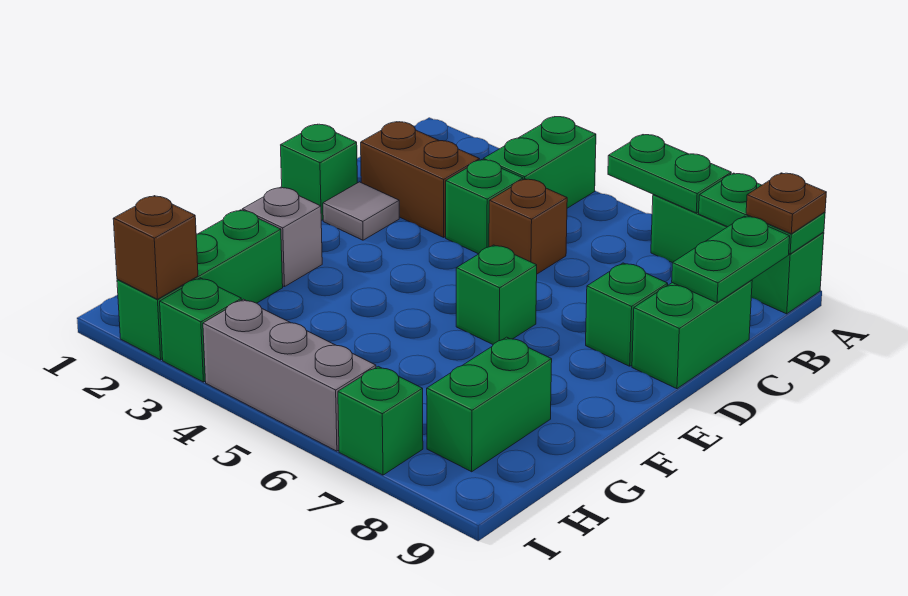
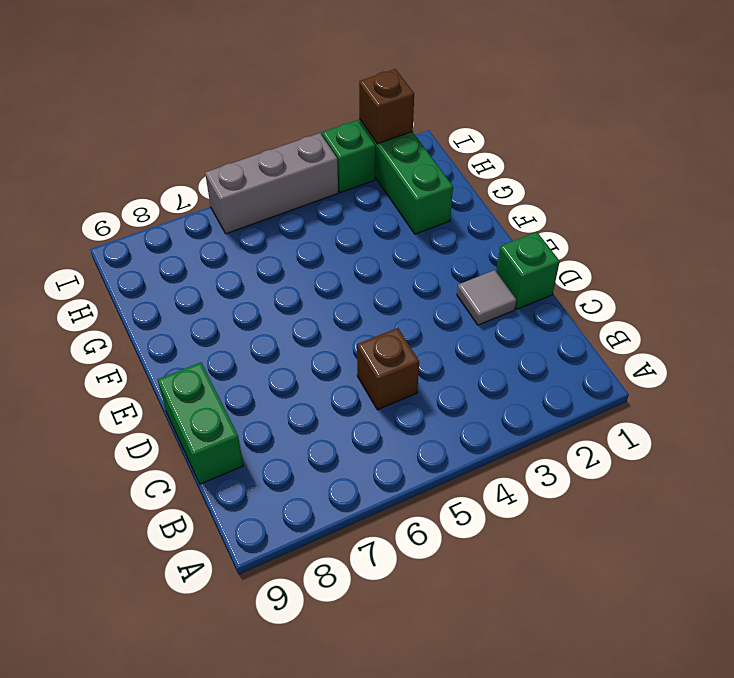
none -> green 1x2 brick [483,117,596,208]
none -> green 1x3 brick [651,194,824,314]
none -> brown 1x2 brick [361,122,479,237]

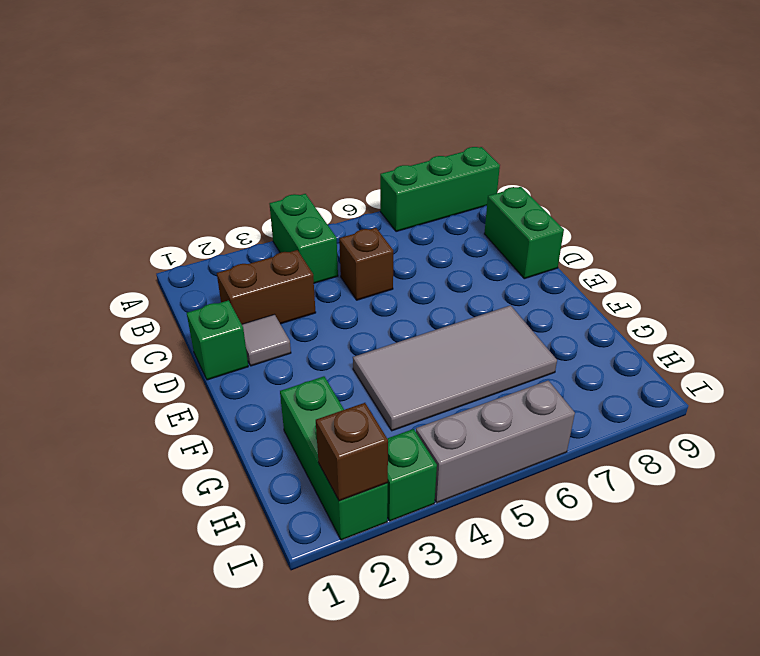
grey 2x4 tile [353,305,557,431] -> none
none -> green 1x1 brick [446,160,523,254]
none -> green 1x1 brick [586,263,668,366]
none -> green 1x1 brick [456,245,537,344]

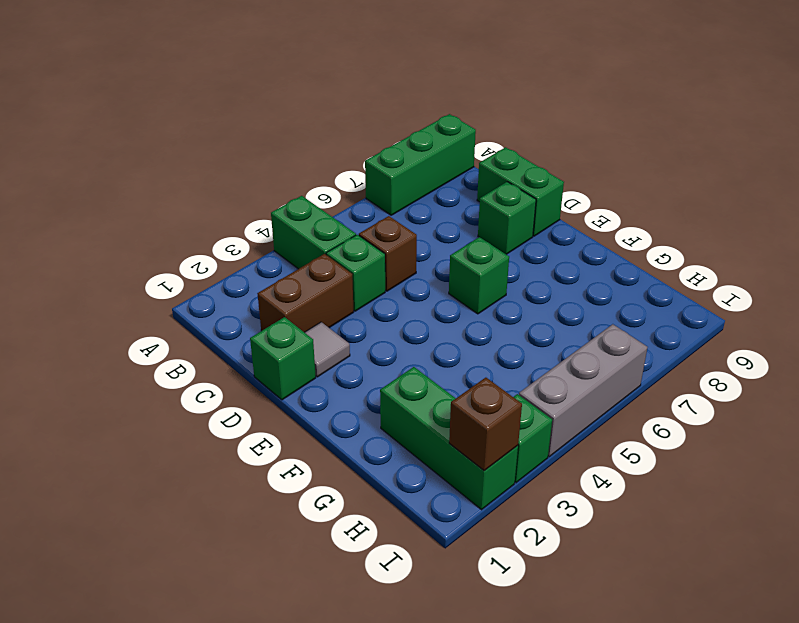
none -> grey 1x1 brick [242,187,322,287]
none -> green 1x2 brick [427,337,552,472]
none -> green 1x1 brick [338,366,423,475]

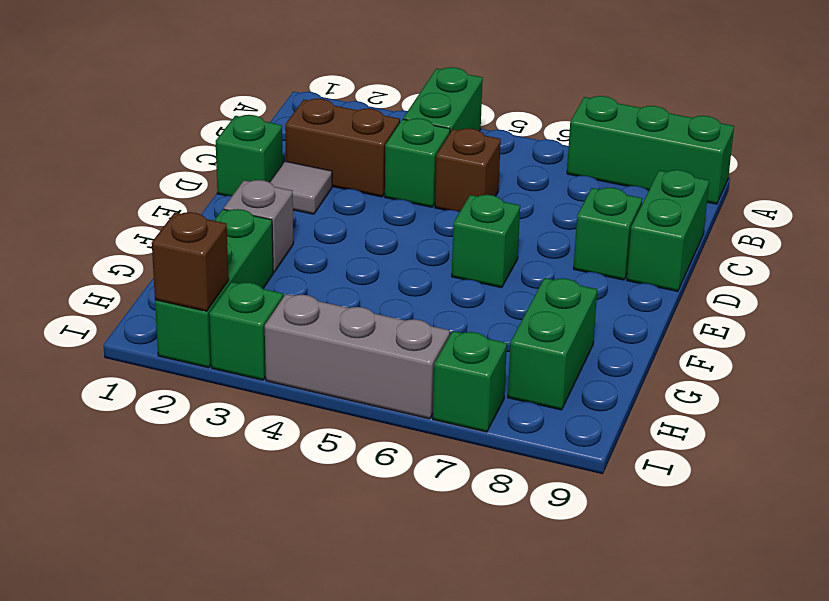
none -> green 1x2 plate [608,135,731,213]
none -> green 1x2 plate [699,173,825,254]
none -> green 1x2 plate [672,216,790,303]

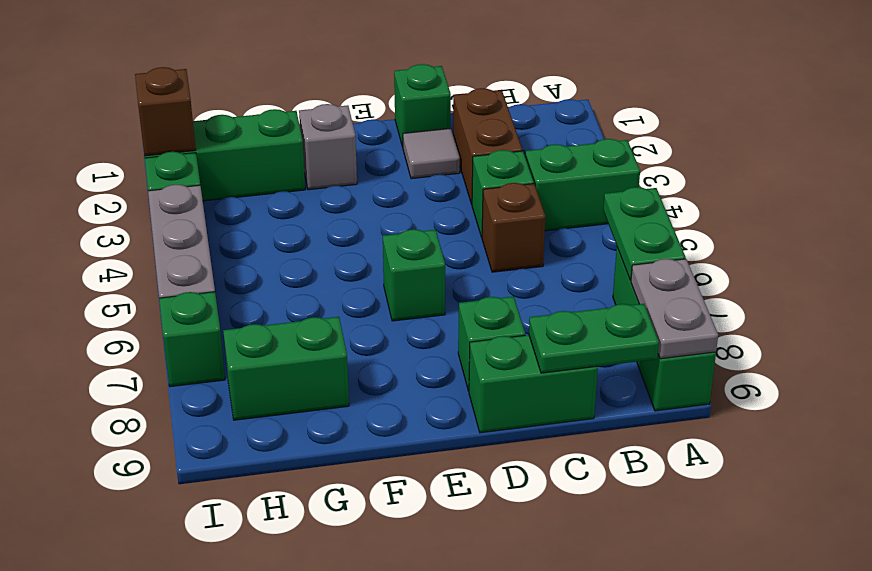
grey 1x2 plate [631,259,718,359] -> green 1x2 plate [699,173,825,254]
none -> brown 1x1 plate [746,173,826,234]

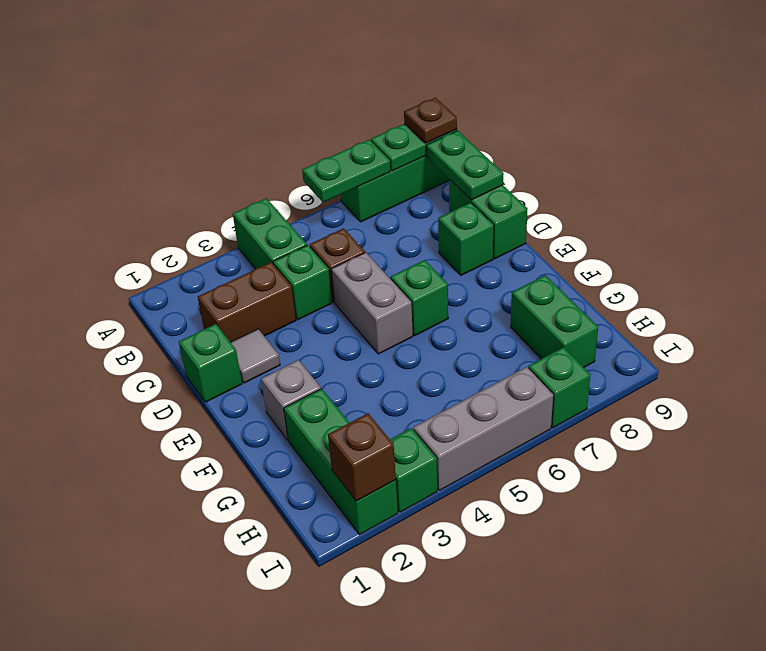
grey 1x2 brick [331,253,413,354] -> none

